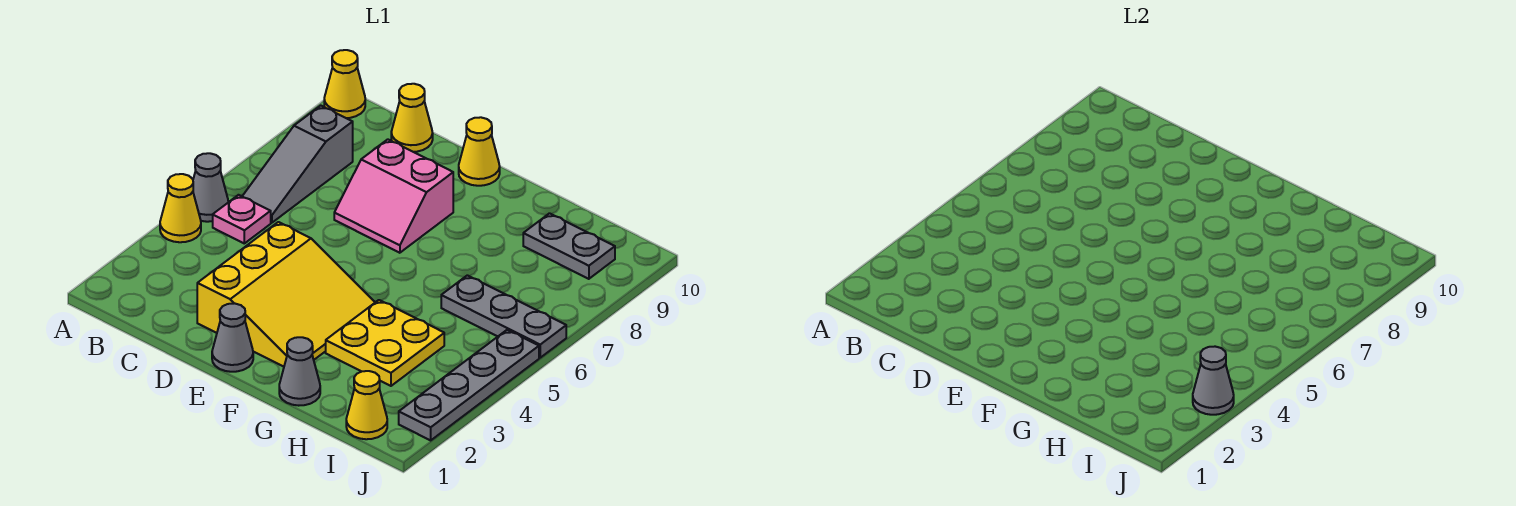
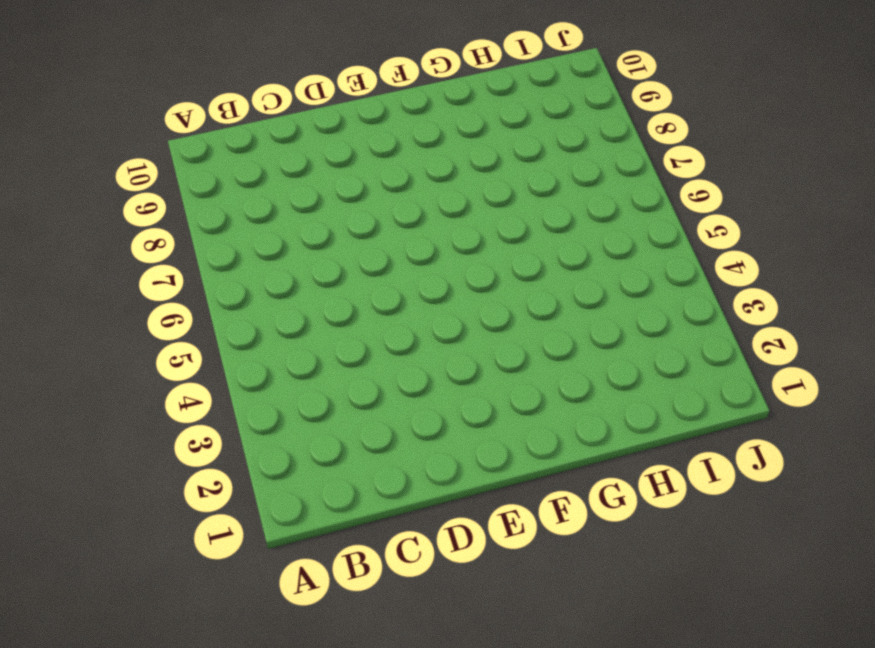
none -> yellow 1x1 cone [160,174,201,242]
none -> grey 1x1 cone [193,153,228,222]
none -> yellow 1x1 cone [324,50,365,118]

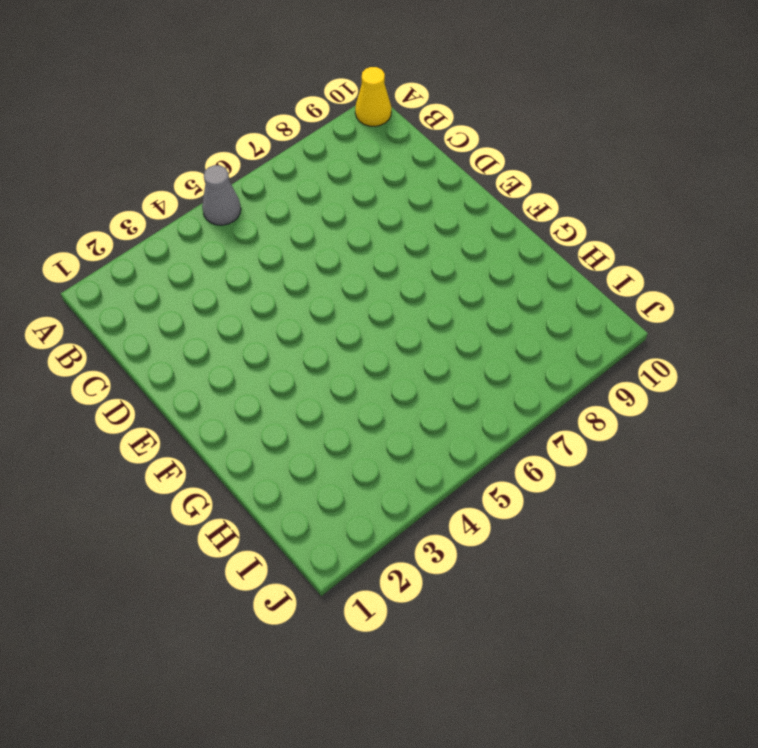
none -> yellow 1x1 cone [160,174,201,242]
none -> pink 1x1 plate [213,195,271,243]
none -> grey 1x3 slope [242,106,353,223]

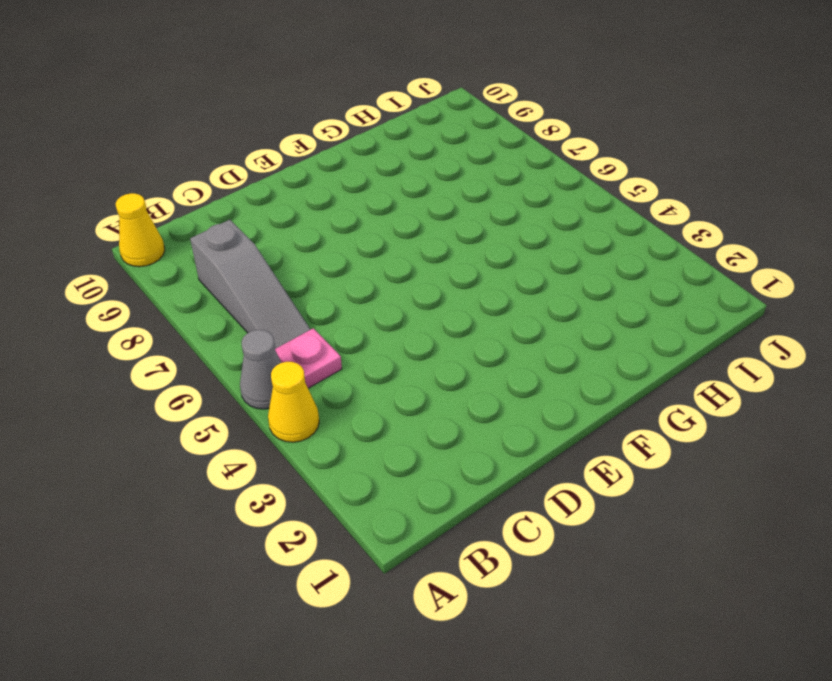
none -> yellow 1x1 cone [391,84,433,152]
none -> yellow 3x3 slope [197,222,375,367]
none -> pink 2x2 slope [334,139,453,253]

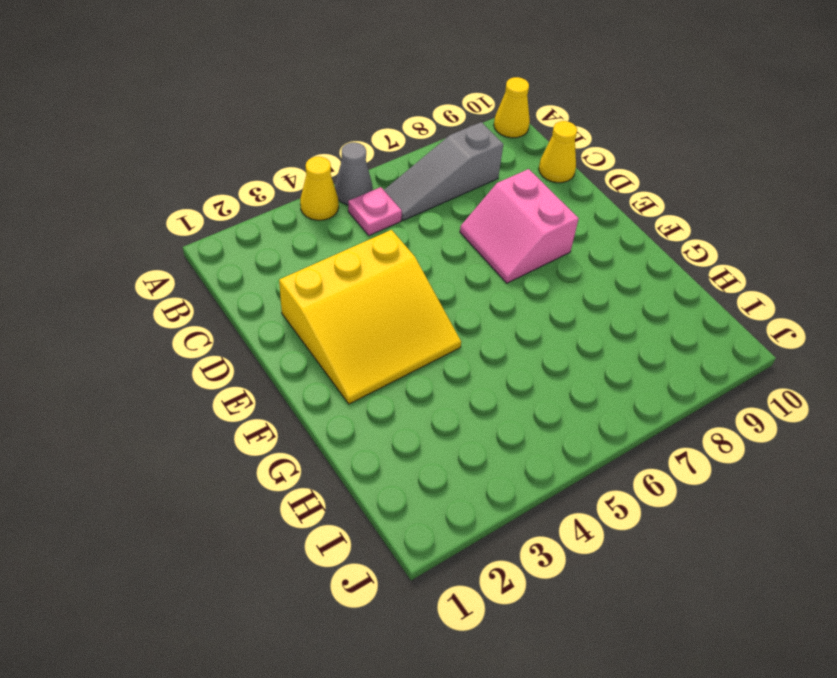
none -> grey 1x1 cone [212,303,253,372]
none -> yellow 1x1 cone [459,117,500,186]
none -> grey 1x1 cone [279,337,320,406]

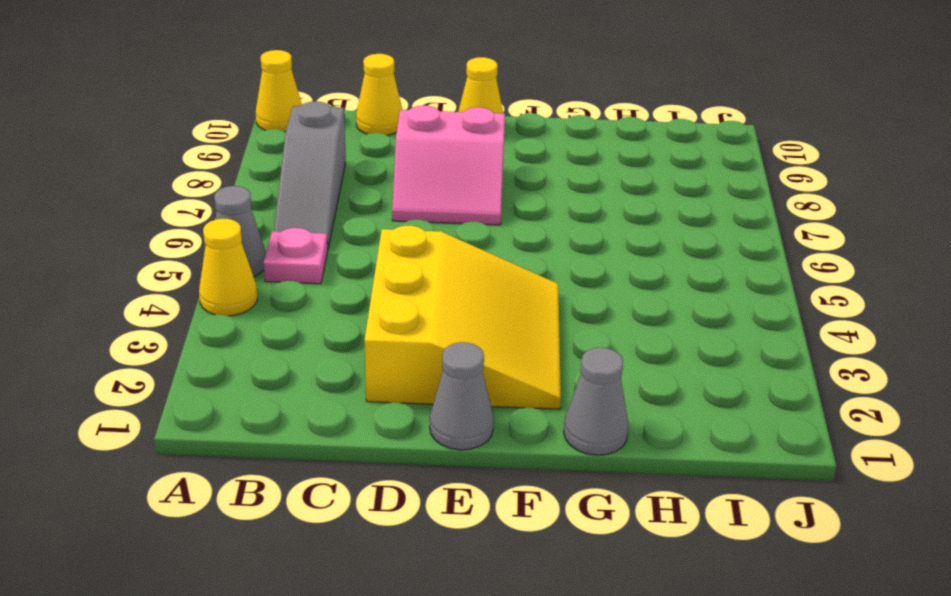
none -> yellow 2x2 plate [326,300,444,386]
none -> grey 1x3 plate [441,275,566,358]
none -> grey 1x2 plate [523,213,615,279]

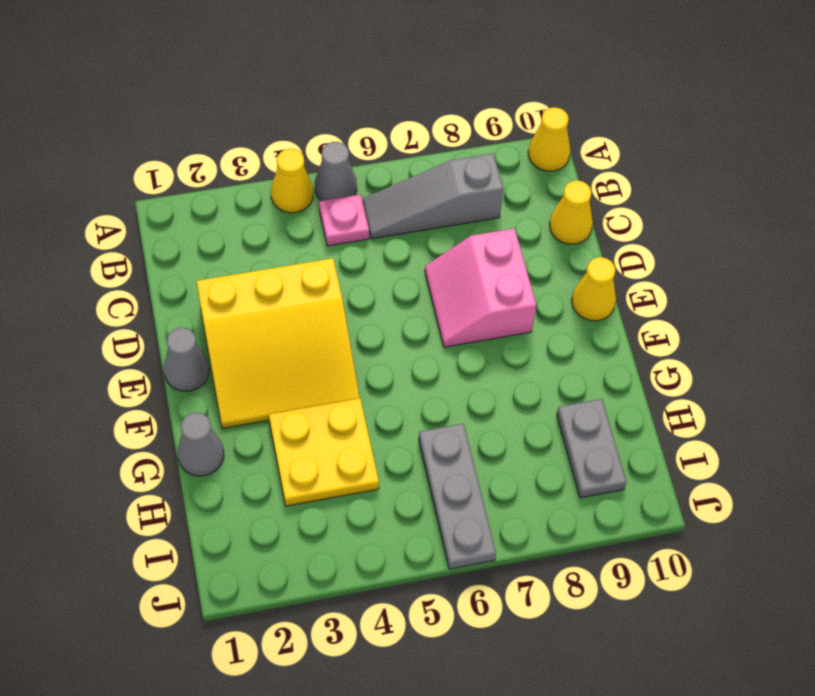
none -> yellow 1x1 cone [346,371,387,439]
none -> grey 1x4 plate [399,330,539,440]
none -> grey 1x1 cone [1193,347,1234,415]

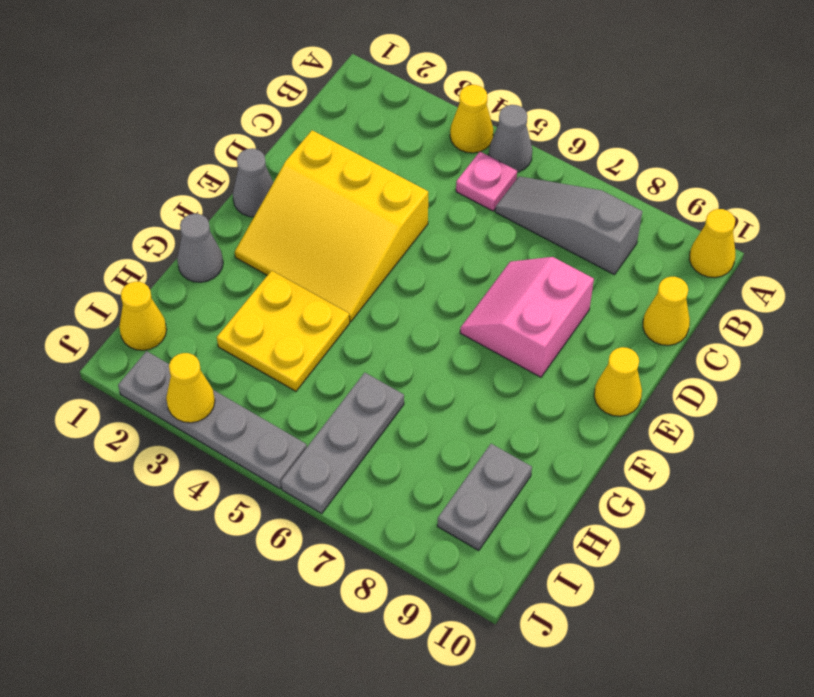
yellow 1x1 cone [166,353,215,423] -> grey 1x1 cone [1193,347,1234,415]

